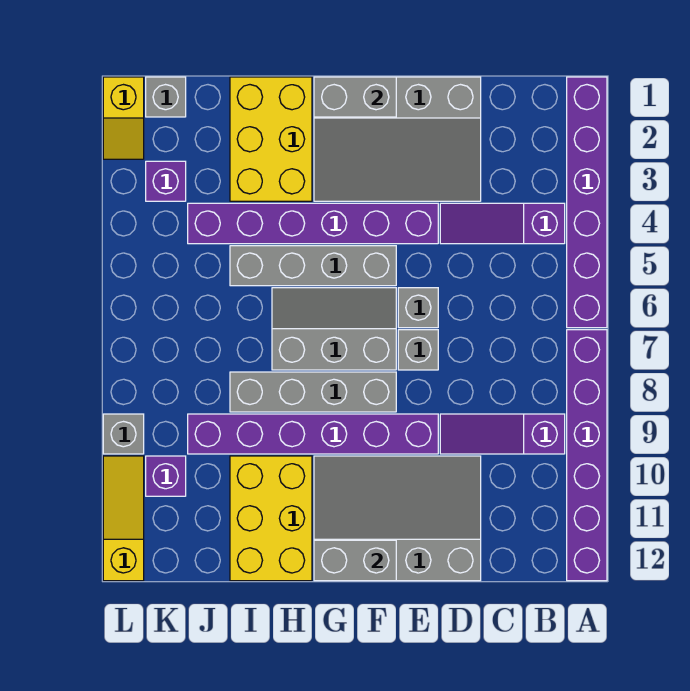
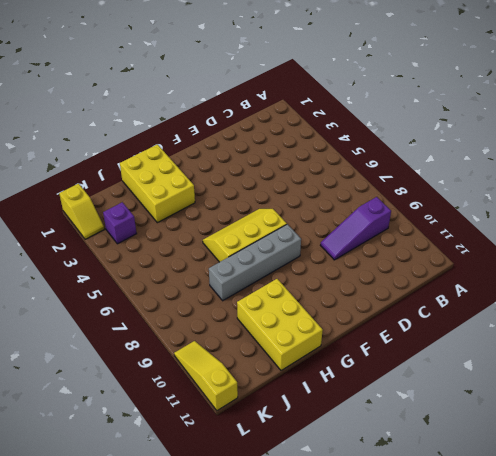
yellow 2x3 slope [203,209,287,262] -> grey 2x3 slope [272,288,396,370]
none -> purple 1x6 brick [567,77,607,328]
none -> purple 1x6 brick [567,330,607,581]
none -> purple 1x3 slope [440,203,565,244]

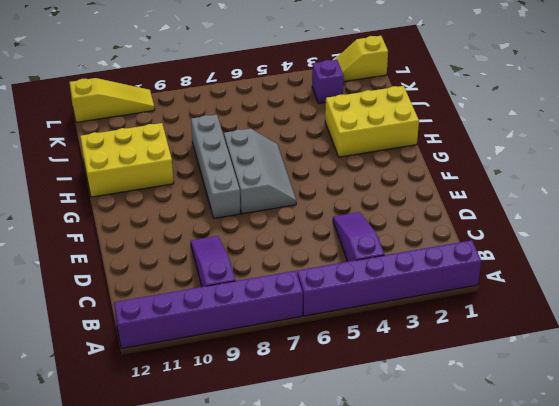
none -> grey 3x4 slope [314,77,481,201]
none -> grey 3x4 slope [314,456,481,581]
none -> purple 1x6 brick [188,203,438,244]

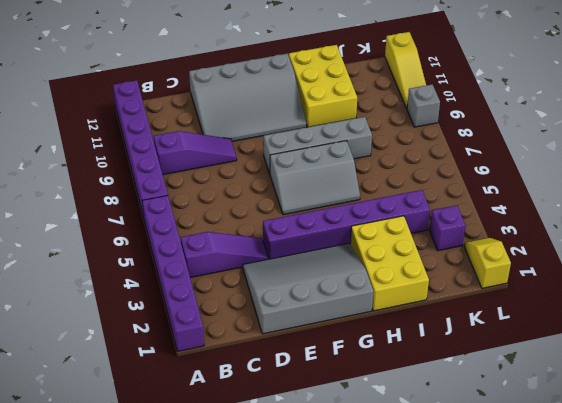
none -> grey 1x1 brick [398,288,438,328]
none -> grey 1x1 brick [398,330,438,370]
none -> purple 1x6 brick [188,414,438,454]

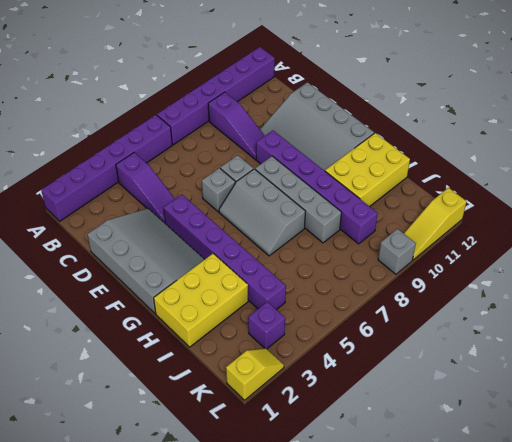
none -> grey 1x4 brick [230,246,396,286]
none -> grey 1x1 brick [146,77,186,117]
none -> purple 1x1 brick [146,456,186,496]

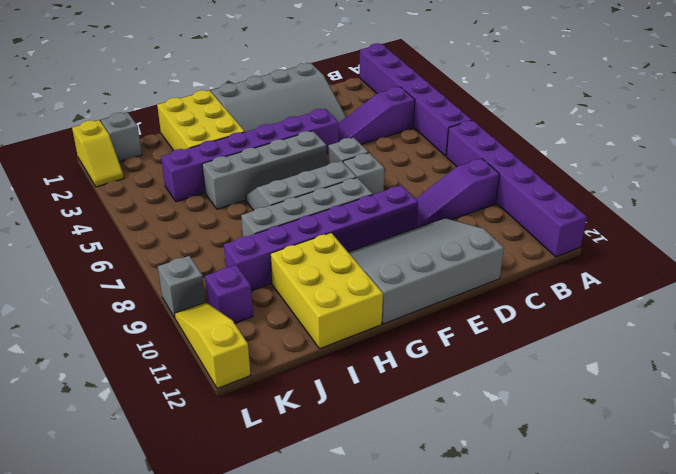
none -> purple 1x1 brick [146,161,186,201]
none -> grey 1x2 brick [314,77,396,117]
none -> grey 1x2 brick [314,540,396,581]

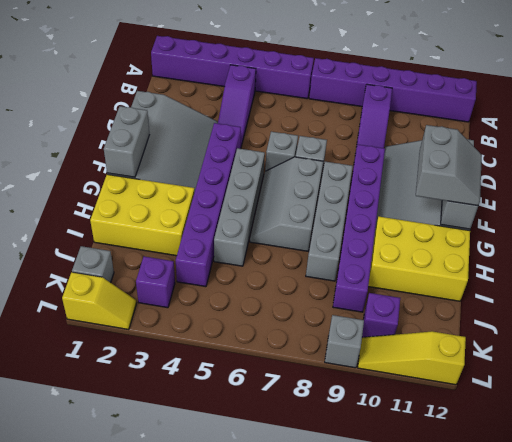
grey 2x2 slope [416,125,482,206] -> none

